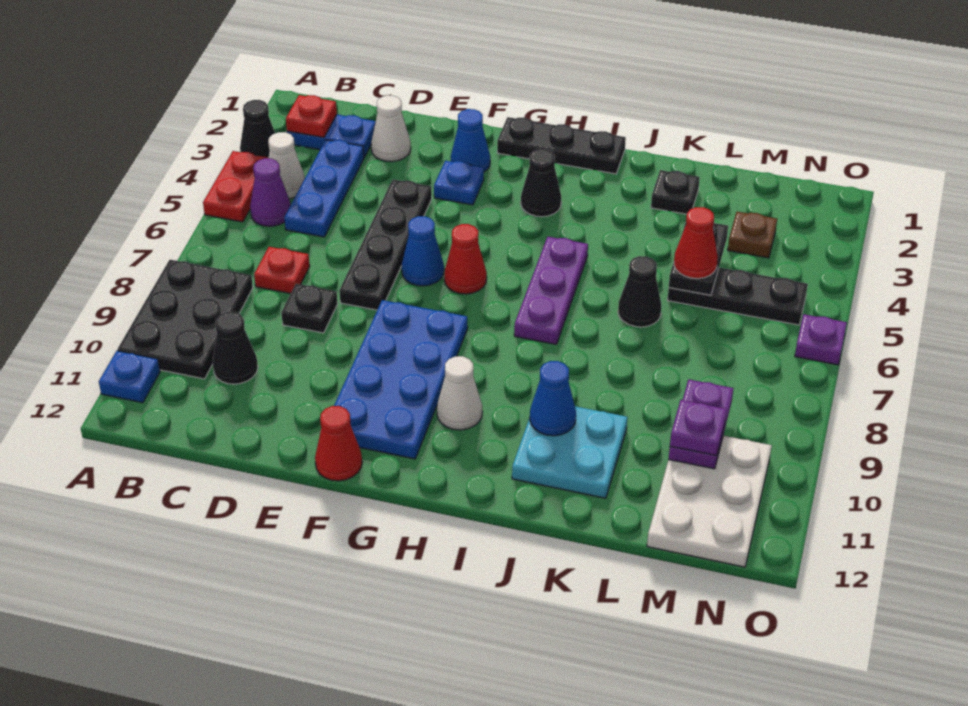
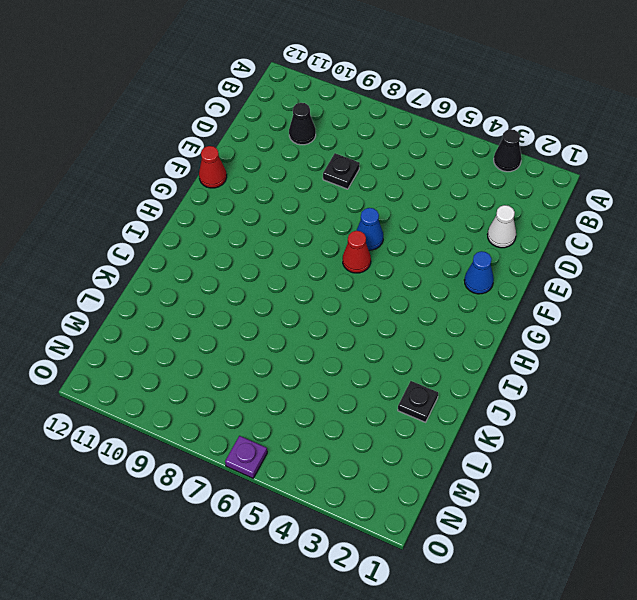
none -> red 1x2 plate [203,151,269,222]
none -> black 2x3 plate [118,260,253,379]
none -> blue 1x1 plate [99,351,160,403]
none -> blue 1x2 plate [287,115,376,157]

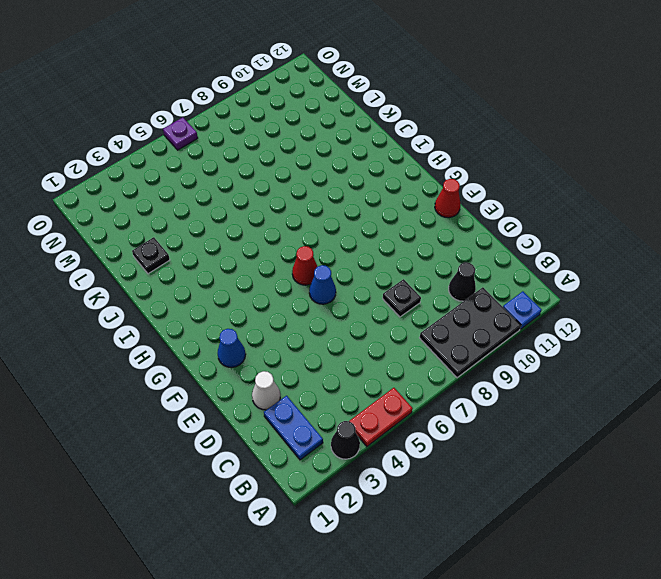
none -> white 1x1 cone [268,132,305,199]
none -> purple 1x1 cone [250,158,291,226]
none -> blue 1x3 plate [284,140,364,237]
none -> red 1x1 plate [254,247,310,294]

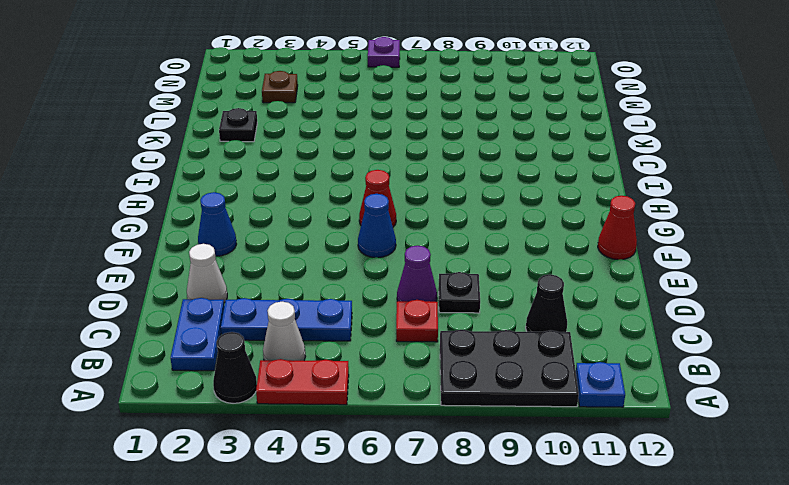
purple 1x1 cone [397,246,437,302] -> purple 1x1 cone moved to [250,158,291,226]
none -> black 1x4 plate [339,180,432,310]
none -> blue 1x1 plate [434,161,484,205]
none -> blue 2x4 plate [334,300,468,459]
none -> black 1x3 plate [497,117,626,174]

